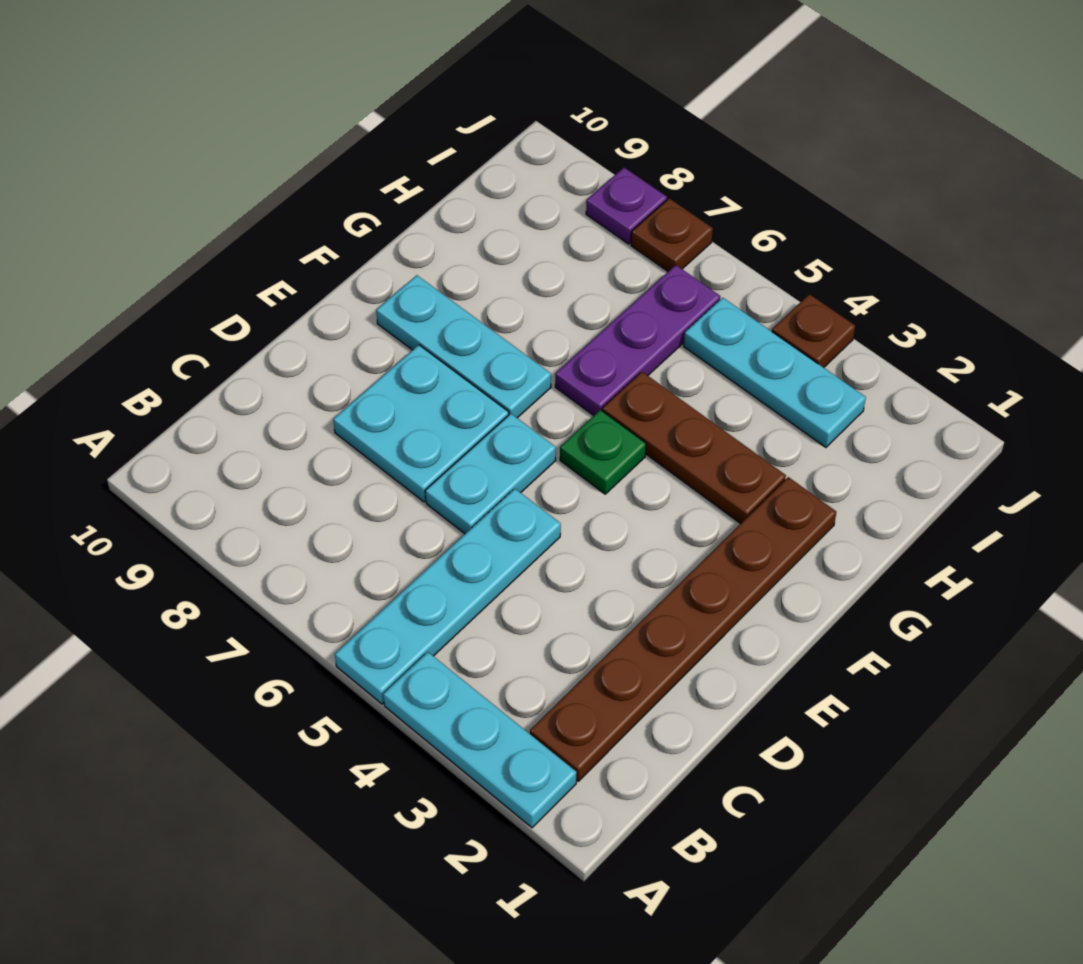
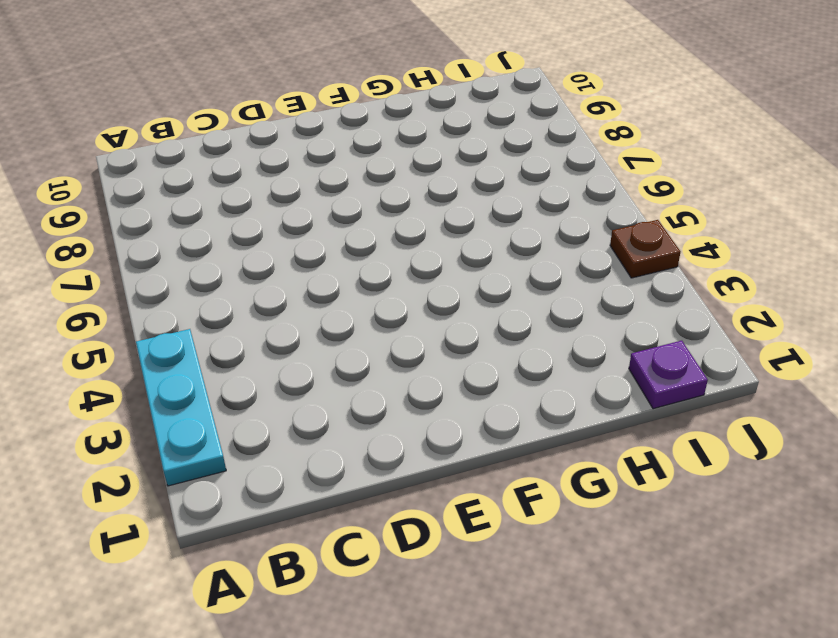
purple 1x1 plate [629,341,708,409] -> purple 1x1 plate moved to [586,168,667,244]
none -> cyan 1x4 plate [335,489,561,704]
none -> brown 1x6 plate [530,477,836,781]
none -> cyan 1x2 plate [425,414,556,534]

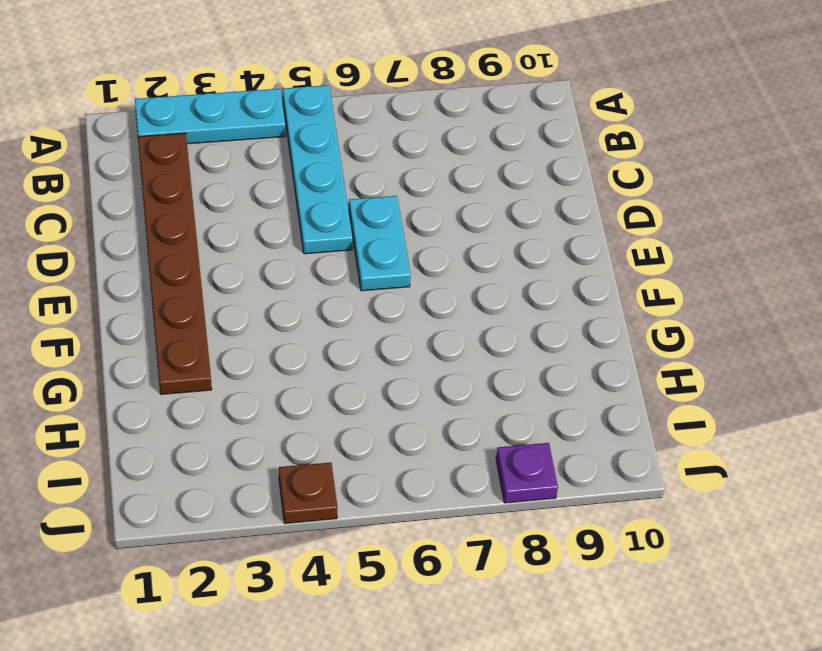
none -> cyan 2x2 plate [333,345,509,502]
none -> green 1x1 plate [560,410,646,494]
none -> cyan 1x3 plate [376,275,551,418]

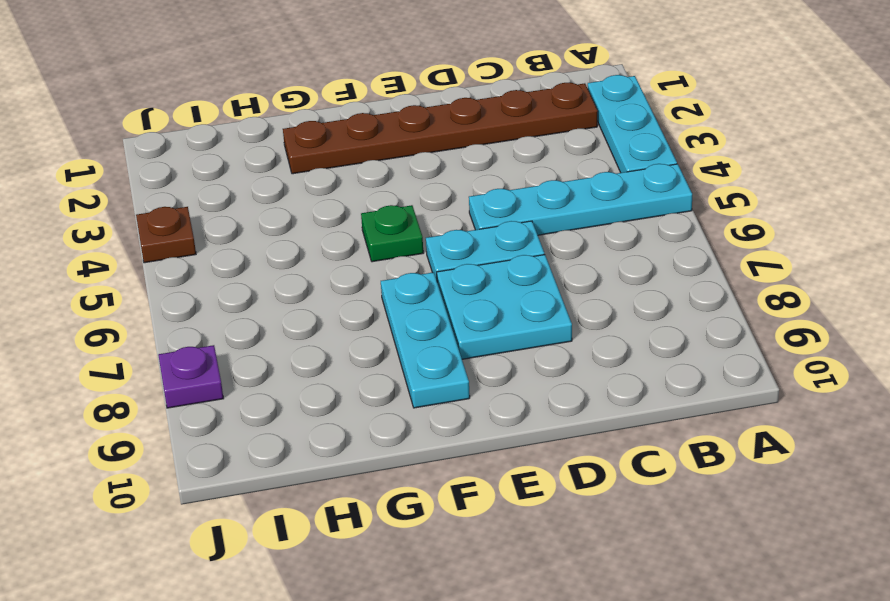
none -> brown 1x3 plate [602,372,786,524]
none -> purple 1x3 plate [555,265,720,416]
none -> cyan 1x3 plate [684,298,866,447]

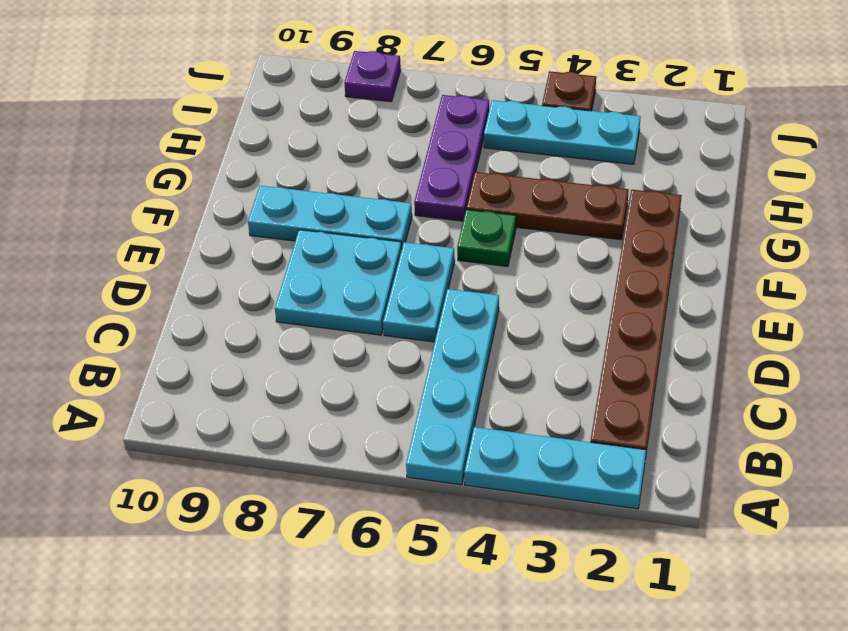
none -> brown 1x1 plate [631,198,713,271]

